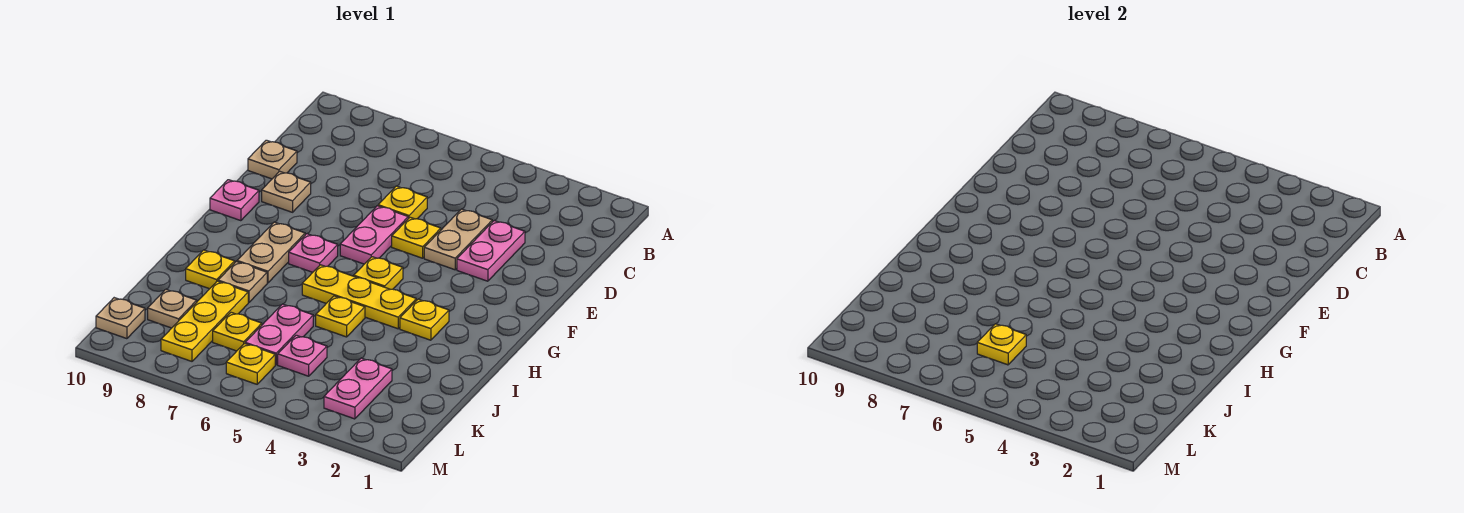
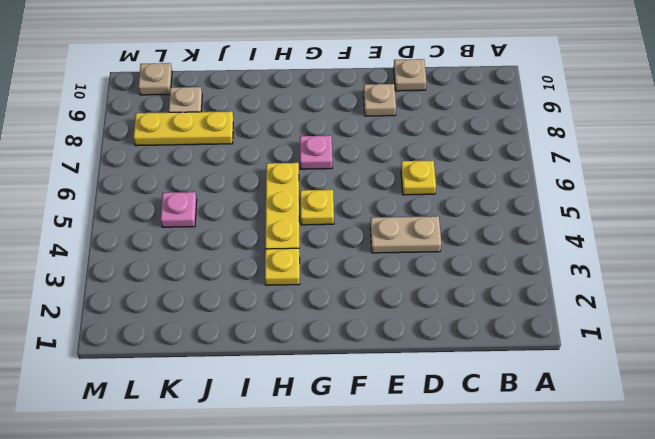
none -> pink 1x2 plate [457,221,525,281]
none -> yellow 1x1 plate [392,217,441,258]
none -> pink 1x2 plate [340,206,408,264]

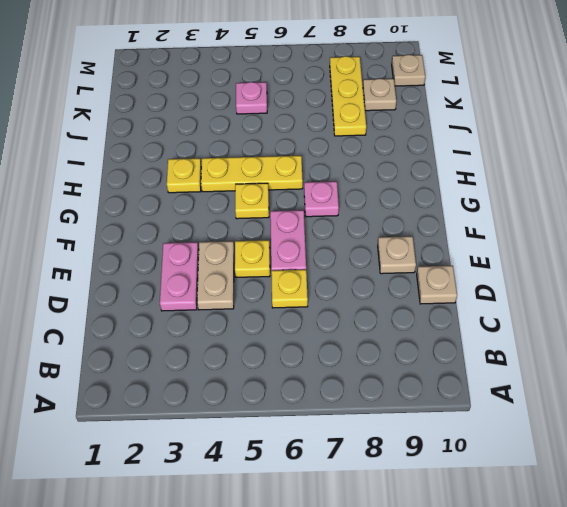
none -> pink 1x1 plate [210,180,259,221]
none -> tan 1x2 plate [237,222,305,283]
none -> yellow 1x1 plate [316,296,365,337]

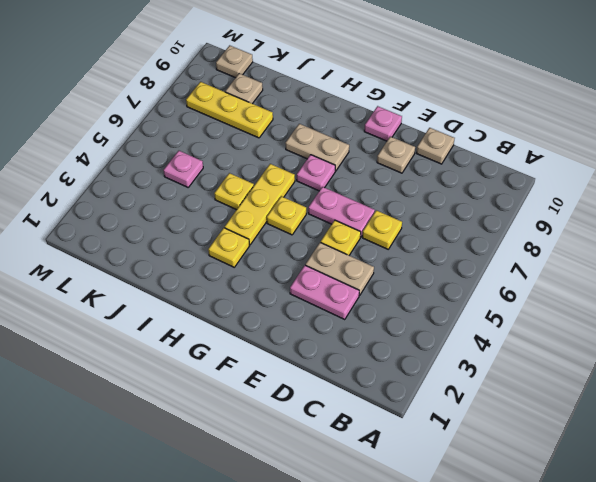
none -> tan 1x1 plate [218,262,267,302]
none -> yellow 1x1 plate [186,250,235,289]
none -> pink 1x2 plate [245,304,313,365]

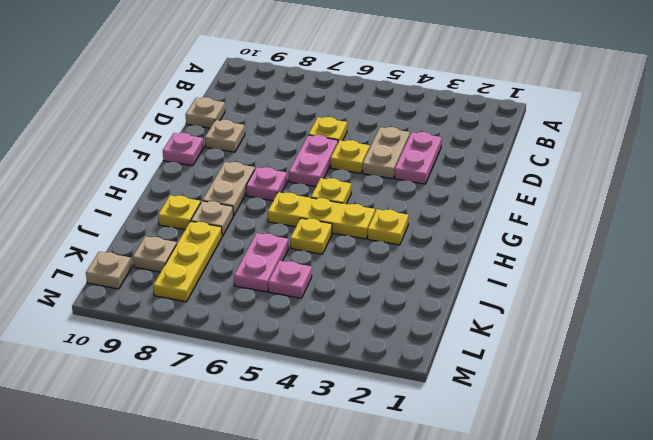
none -> pink 1x2 plate [324,358,392,419]
none -> yellow 1x1 plate [213,312,262,351]
none -> yellow 1x1 plate [226,344,275,384]

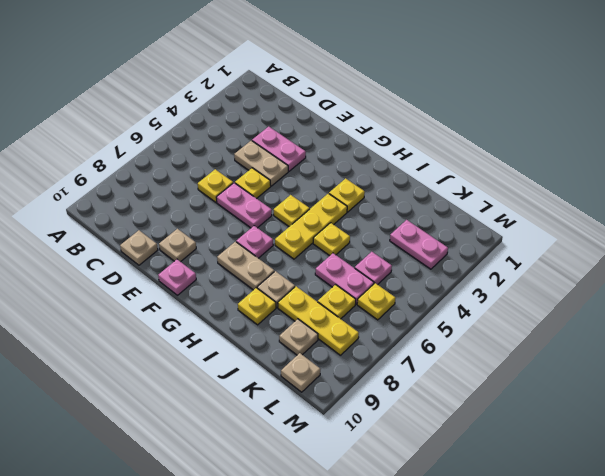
none -> yellow 1x1 plate [977,324,1026,365]

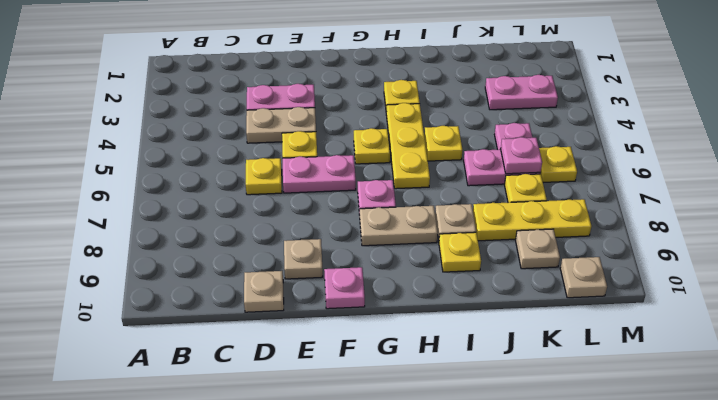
pink 1x1 plate [500,137,542,174] -> yellow 1x1 plate [977,324,1026,365]

